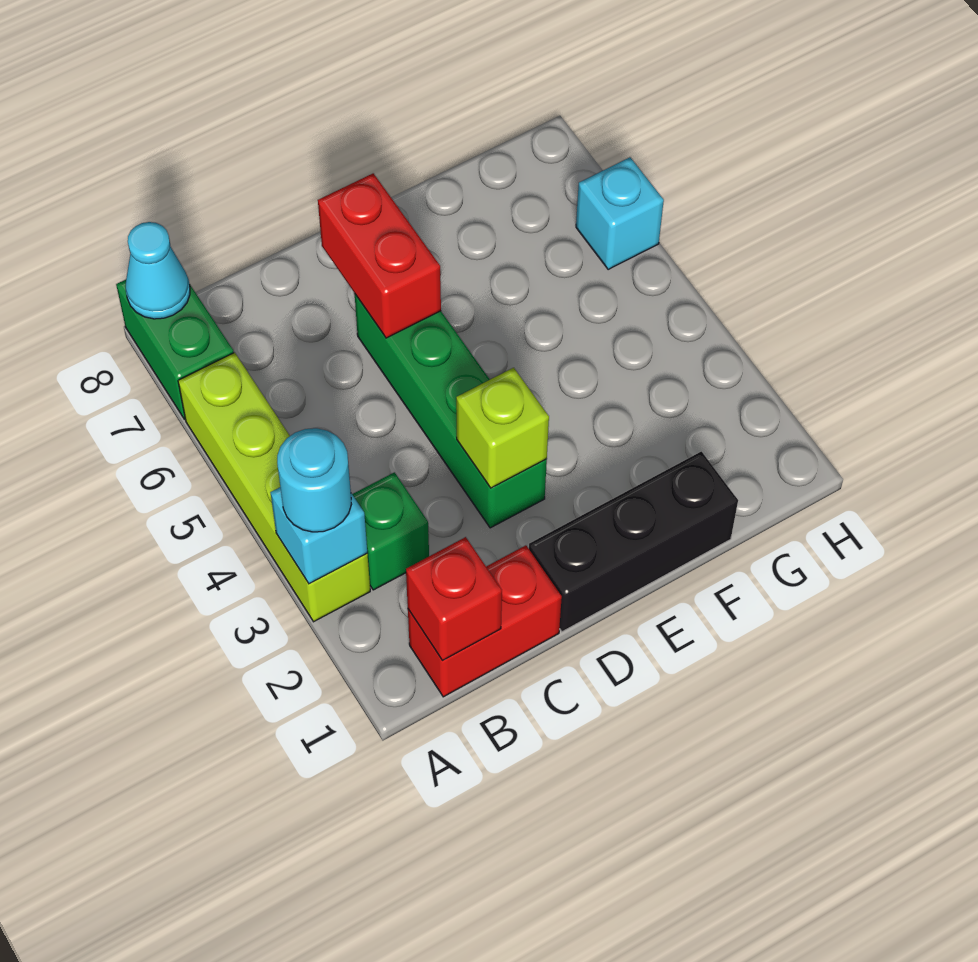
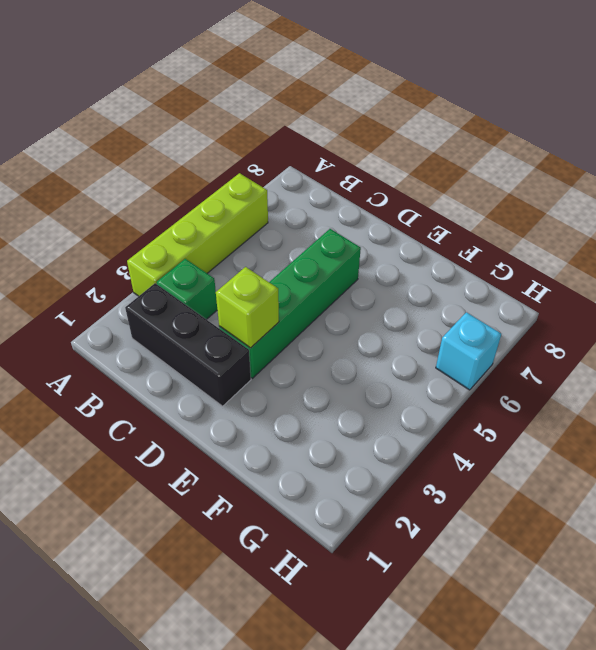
black 1x3 brick [125,283,251,406] -> black 1x3 brick moved to [529,451,738,632]
none -> green 1x2 brick [116,280,234,419]
none -> red 1x2 brick [408,545,562,697]
none -> cyan 1x1 brick [270,487,367,584]

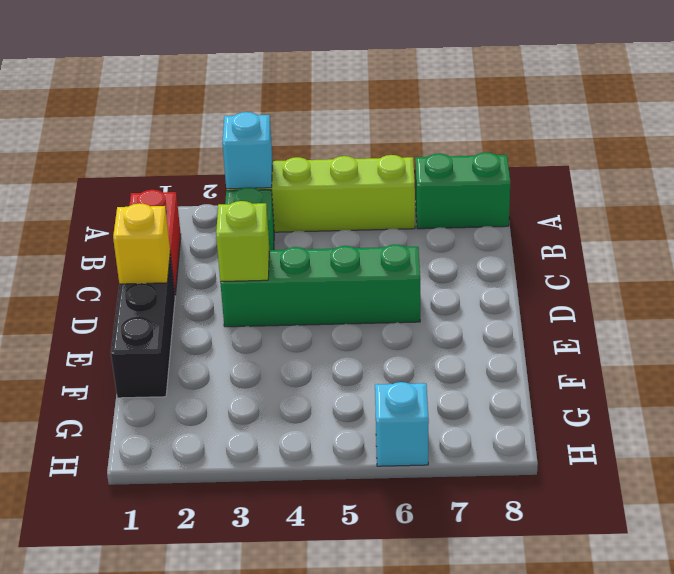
yellow 1x1 brick [113,203,170,284] -> none
none -> cyan 1x1 cone [126,222,190,319]
none -> red 1x1 brick [406,537,502,660]
none -> red 1x2 brick [318,173,441,338]

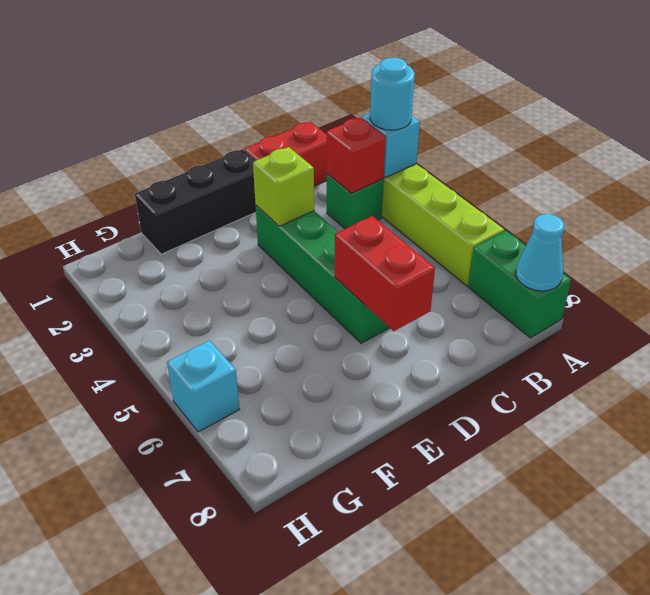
red 1x1 brick [327,117,386,193] -> red 1x1 brick moved to [406,537,502,660]

